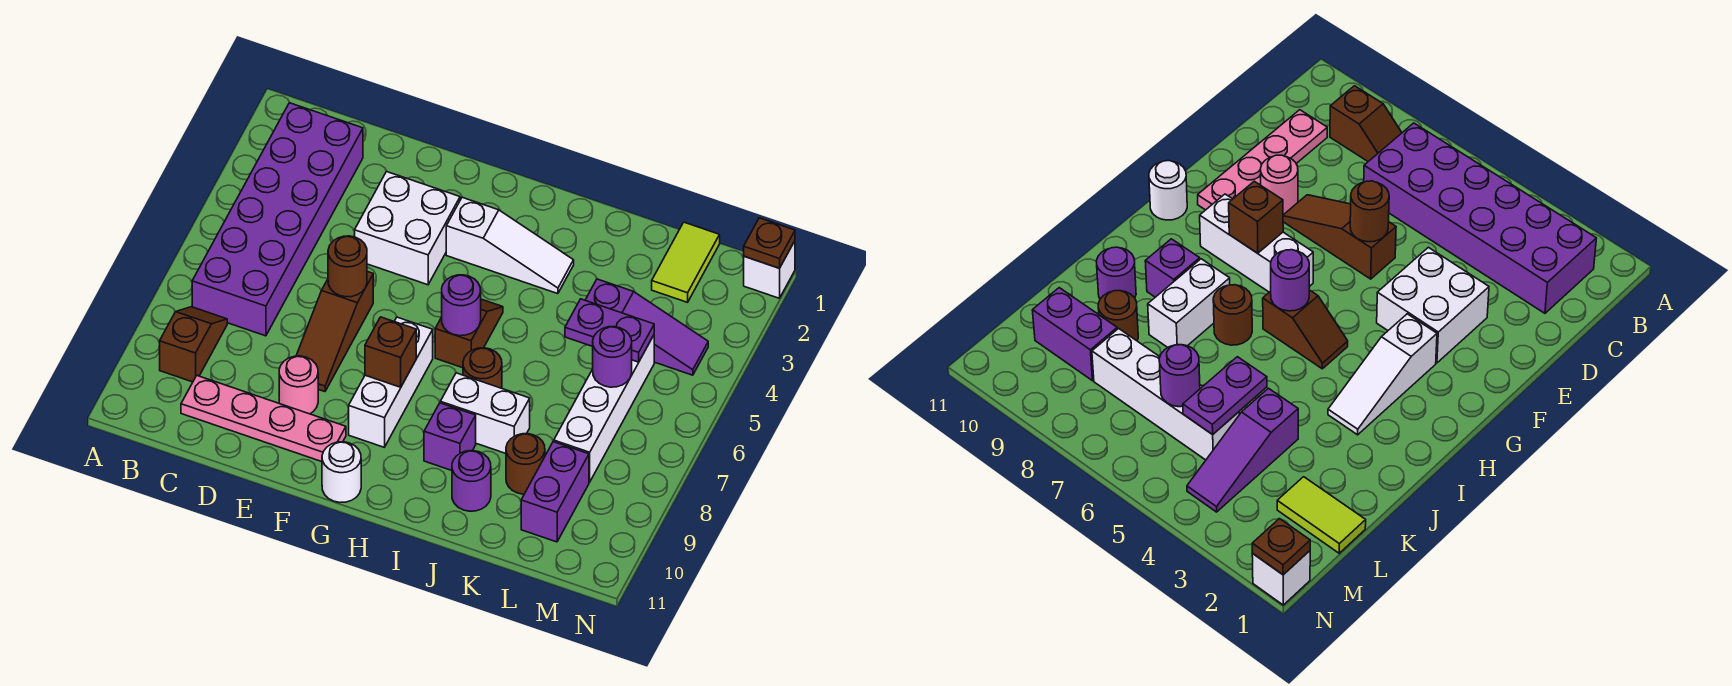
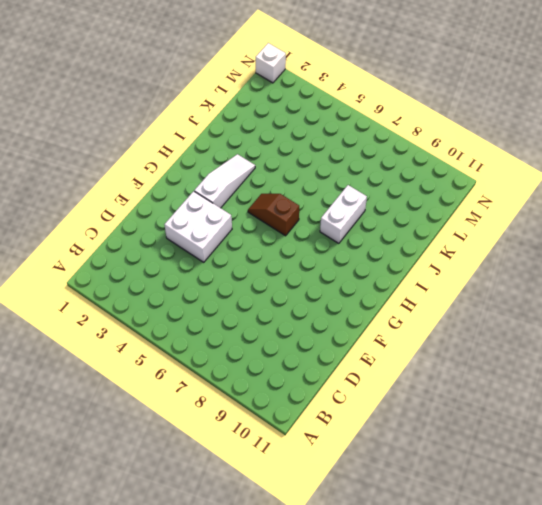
none -> purple 2x6 brick [192,103,363,336]
none -> brown 1x2 slope [160,307,227,382]
none -> pink 1x4 plate [181,376,346,462]

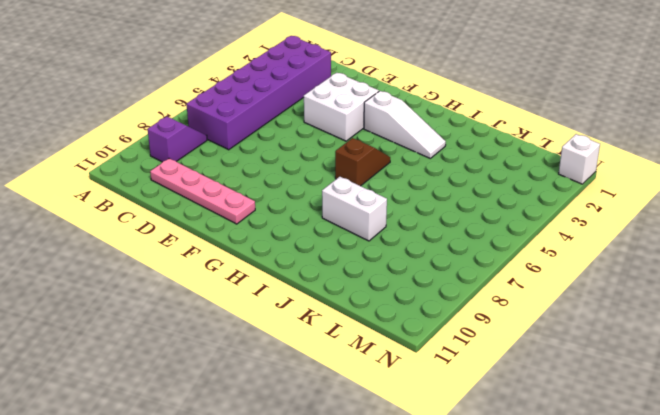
purple 1x2 slope [148,116,207,162] -> brown 1x2 slope [160,307,227,382]
none -> brown 1x3 slope [296,272,373,392]
none -> pink 1x1 round brick [279,356,318,414]
none -> white 1x3 brick [349,317,433,447]

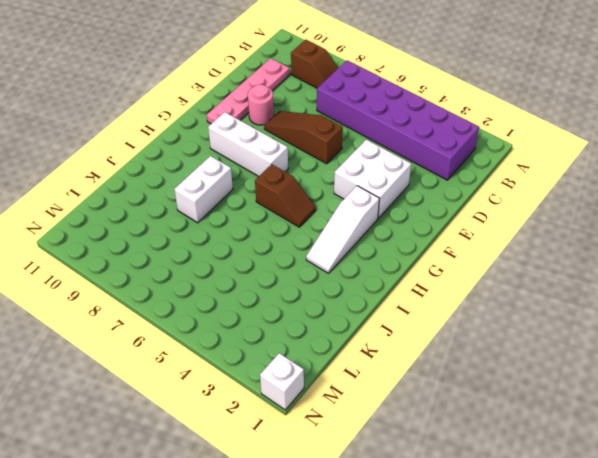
none -> white 1x1 round brick [322,442,361,502]
none -> brown 1x1 round brick [463,348,502,388]
none -> purple 1x1 brick [424,403,476,470]

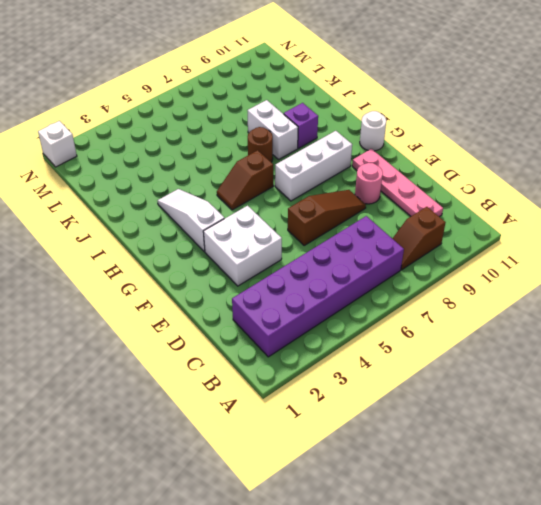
none -> purple 1x1 round brick [452,451,491,511]
none -> purple 1x3 slope [585,279,708,375]
none -> brown 1x1 round brick [506,434,545,494]

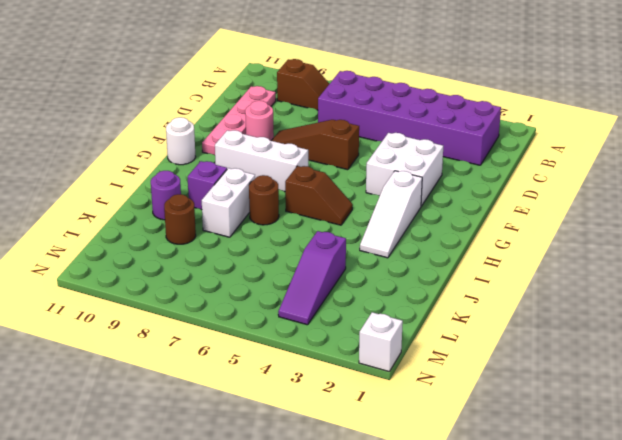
none -> lime 1x2 tile [652,222,720,302]
none -> white 1x4 brick [554,335,654,482]
none -> purple 1x2 brick [521,441,589,542]

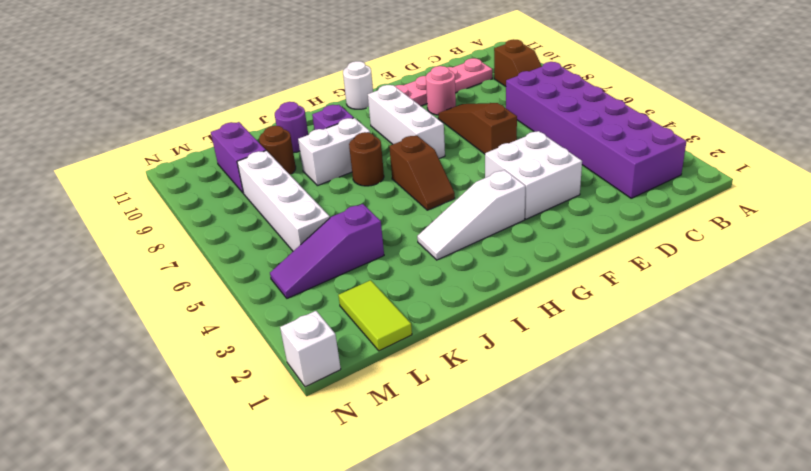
none -> brown 1x1 round brick [328,236,367,297]
none -> brown 1x1 brick [365,317,416,387]
none -> purple 1x1 round brick [442,275,481,336]

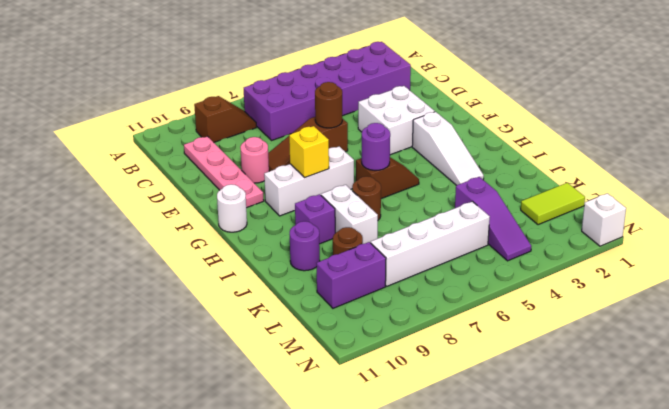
yellow 1x1 brick [289,126,329,177] -> brown 1x1 brick [365,317,416,387]
none -> purple 1x2 plate [565,299,654,362]
none -> purple 1x1 round brick [593,327,632,387]
none -> brown 1x1 plate [744,218,795,268]

